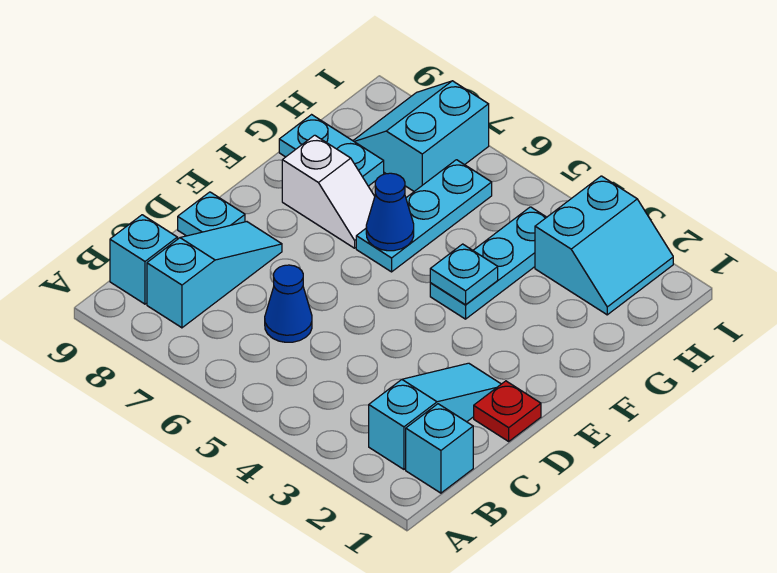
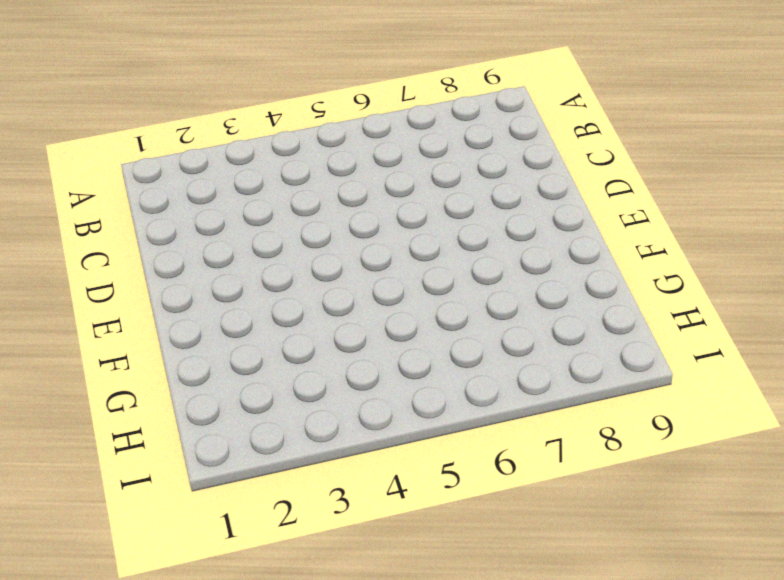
none -> cyan 1x1 brick [406,404,473,493]
none -> cyan 1x3 slope [369,363,501,469]
none -> cyan 1x3 slope [147,222,282,328]

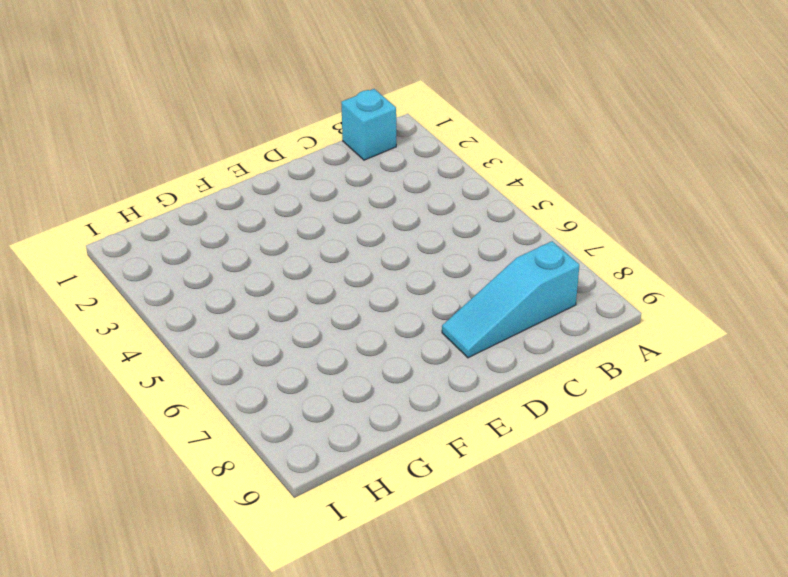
none -> cyan 1x3 slope [369,363,501,469]
none -> cyan 1x1 brick [110,215,177,304]
none -> blue 1x1 cone [265,265,312,342]

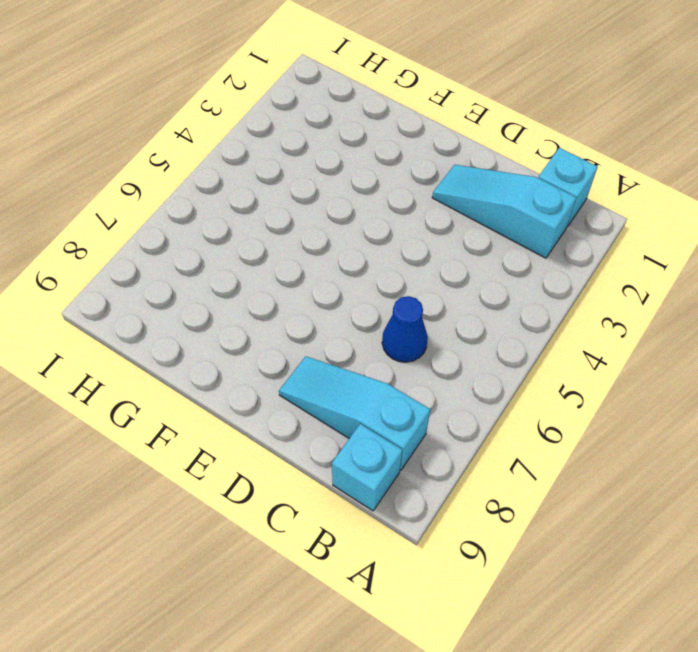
none -> red 1x1 plate [474,381,541,441]
none -> cyan 1x1 plate [178,192,245,236]
none -> cyan 1x3 plate [430,207,547,319]

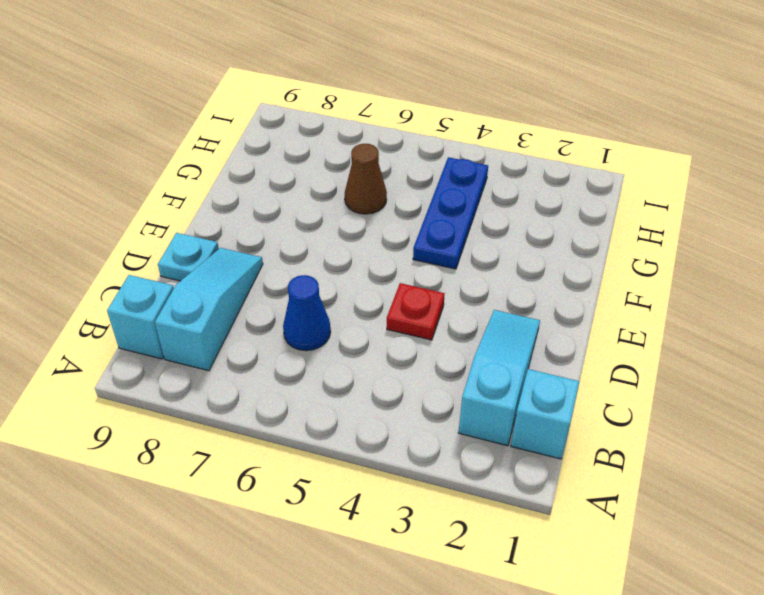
red 1x1 plate [387,283,445,340] -> red 1x1 plate moved to [474,381,541,441]
blue 1x3 plate [413,157,488,269] -> cyan 1x3 plate [430,207,547,319]
brown 1x1 cone [345,144,387,214] -> cyan 1x3 plate [356,160,492,272]
none -> white 1x2 slope [282,135,375,248]
none -> cyan 1x2 plate [279,115,384,186]
none -> cyan 2x2 slope [535,176,673,315]

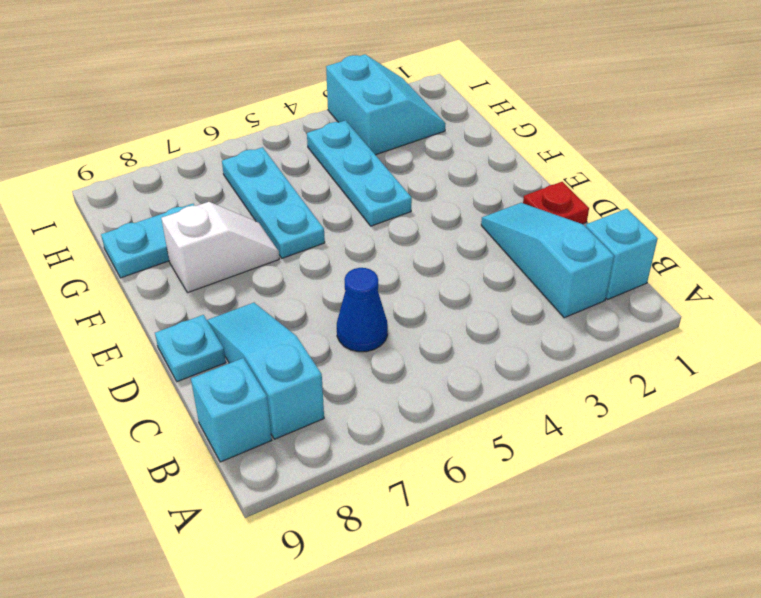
none -> cyan 2x2 slope [353,81,489,191]
none -> cyan 1x1 plate [430,244,498,305]
none -> blue 1x1 cone [366,173,414,251]

